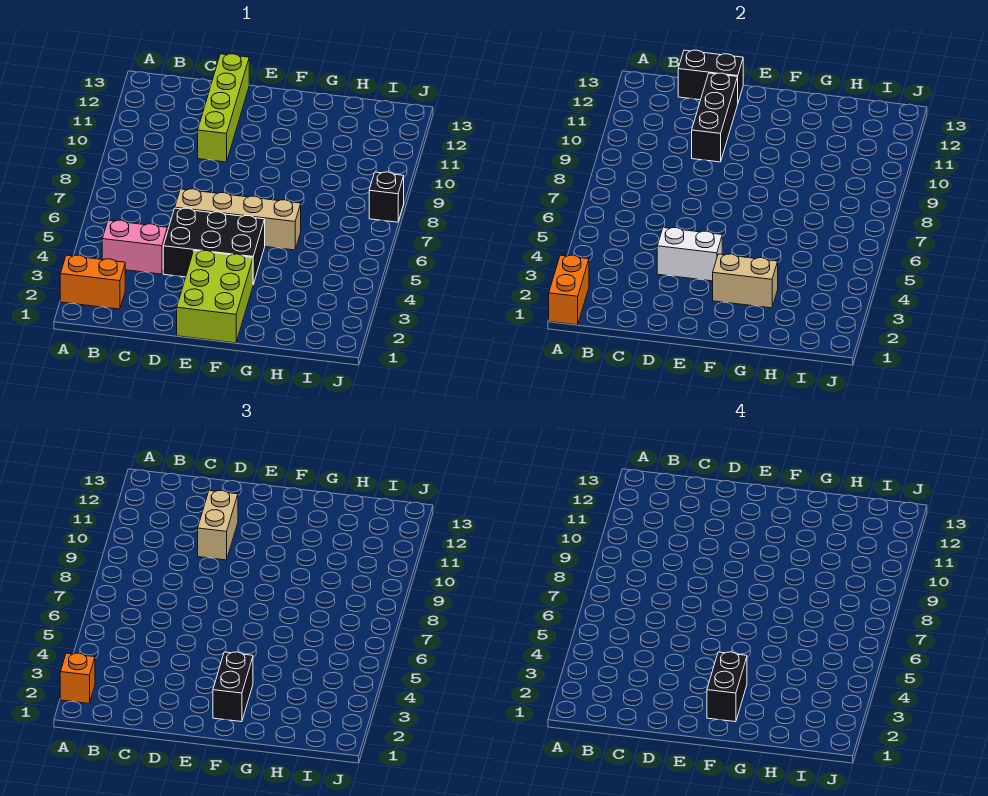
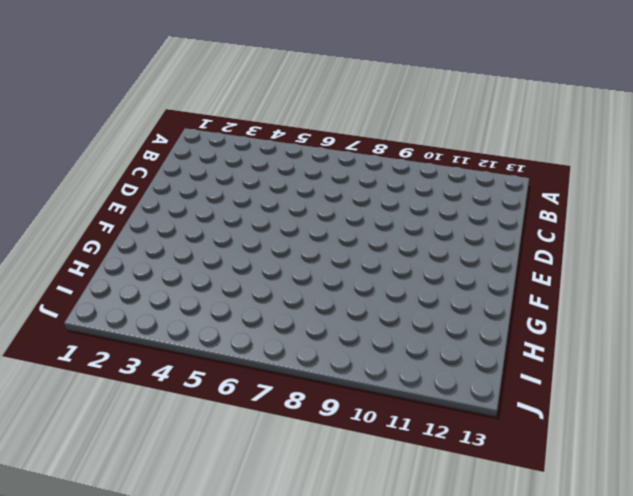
none -> orange 1x2 brick [60,255,125,309]
none -> pink 1x2 brick [102,220,167,274]
none -> black 2x3 brick [163,208,265,284]

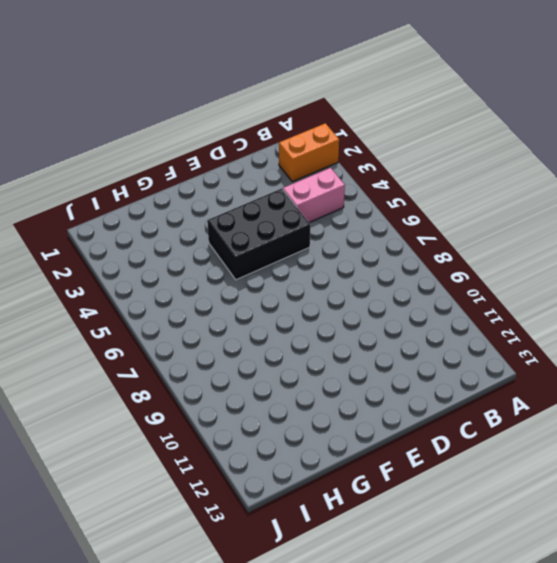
none -> tan 1x4 brick [175,189,301,250]
none -> lime 1x4 brick [198,54,249,162]
none -> lime 2x3 brick [177,250,253,343]

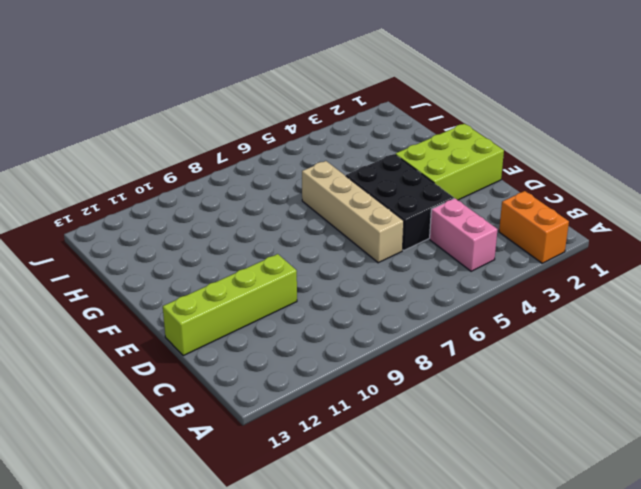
none -> black 1x1 brick [369,172,404,222]
none -> orange 1x2 brick [549,255,589,325]
none -> black 1x2 brick [678,50,743,102]

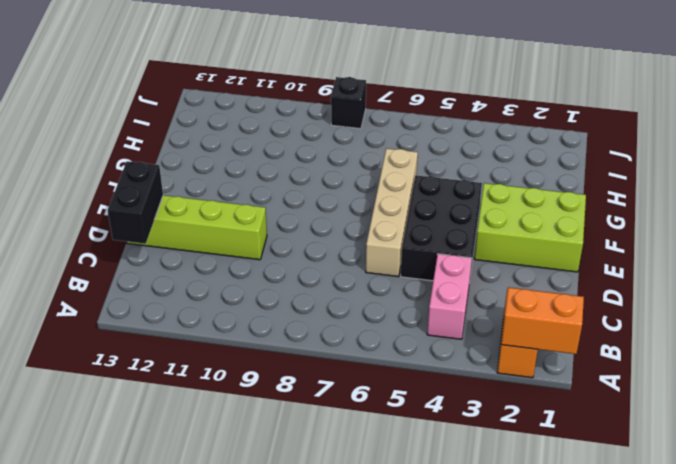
none -> white 1x2 brick [657,228,722,281]
none -> black 1x3 brick [692,73,738,162]
none -> tan 1x2 brick [713,254,778,308]

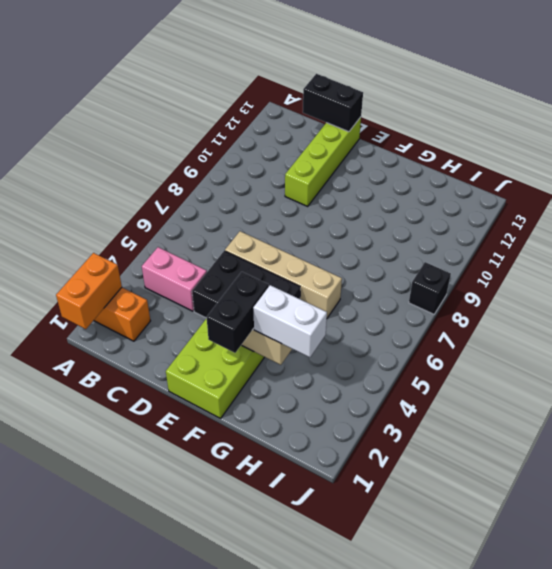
white 1x2 brick [253,285,327,358] -> white 1x2 brick moved to [657,228,722,281]
none -> black 1x3 brick [692,73,738,162]
none -> orange 1x1 brick [60,653,95,703]
none -> tan 1x2 brick [198,490,238,560]

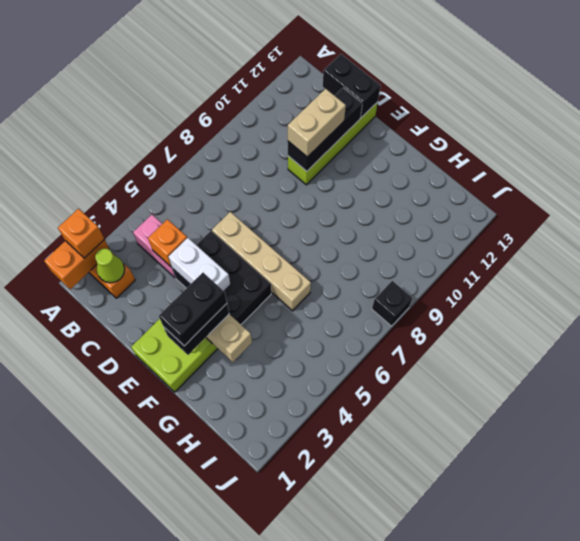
lime 1x1 cone [95,249,125,283] -> none
orange 1x1 brick [148,219,187,267] -> none

